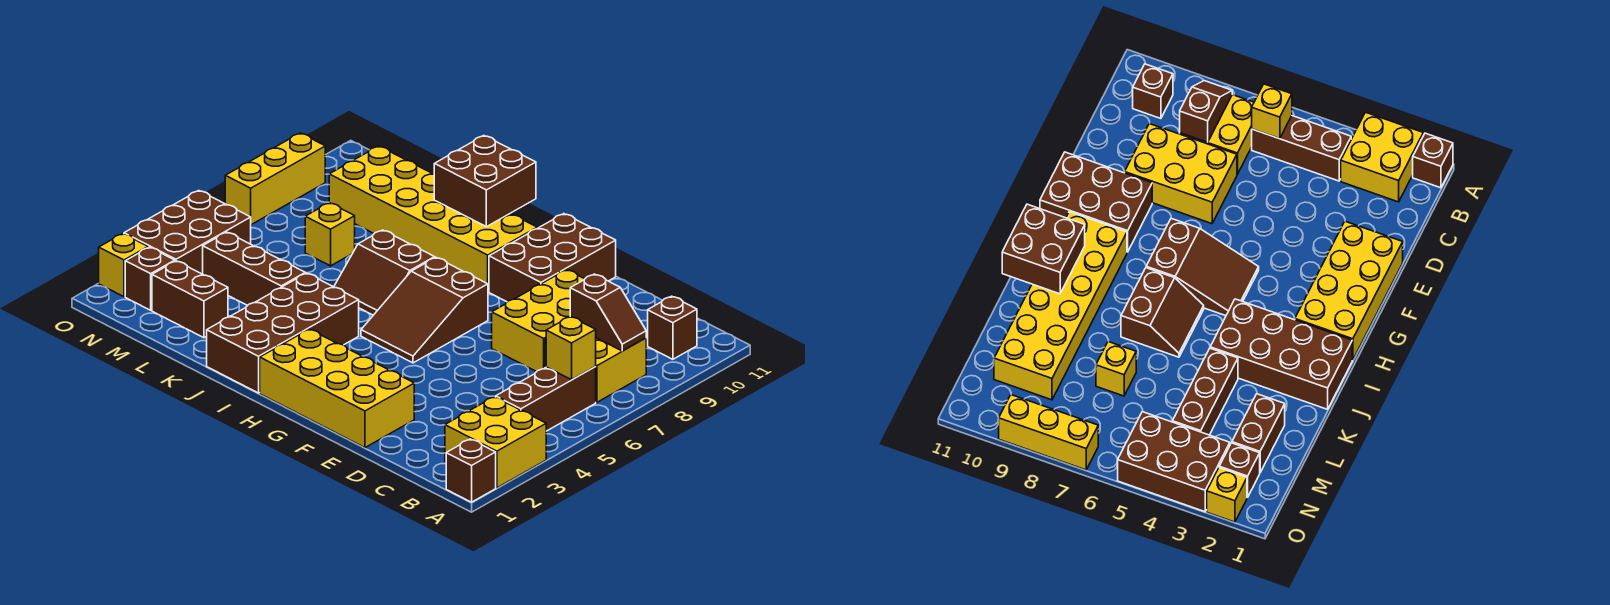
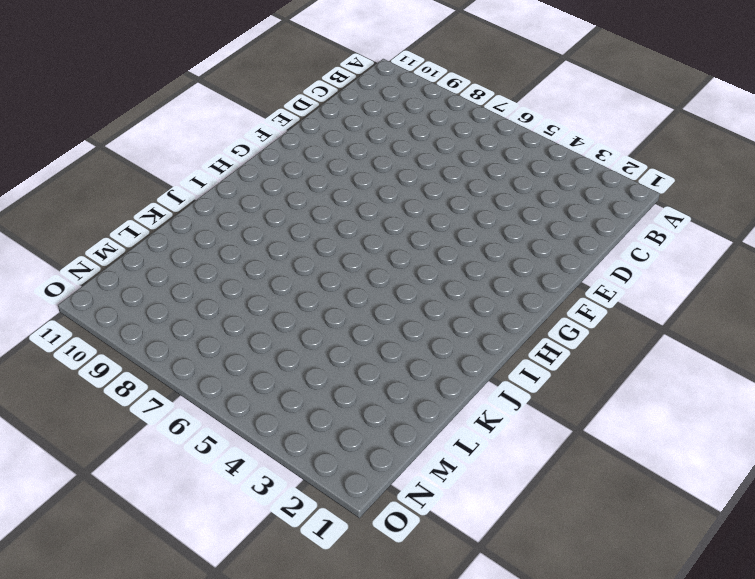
none -> brown 1x1 brick [446,439,496,502]
none -> yellow 2x2 brick [445,397,546,488]
none -> brown 1x3 brick [496,366,596,431]

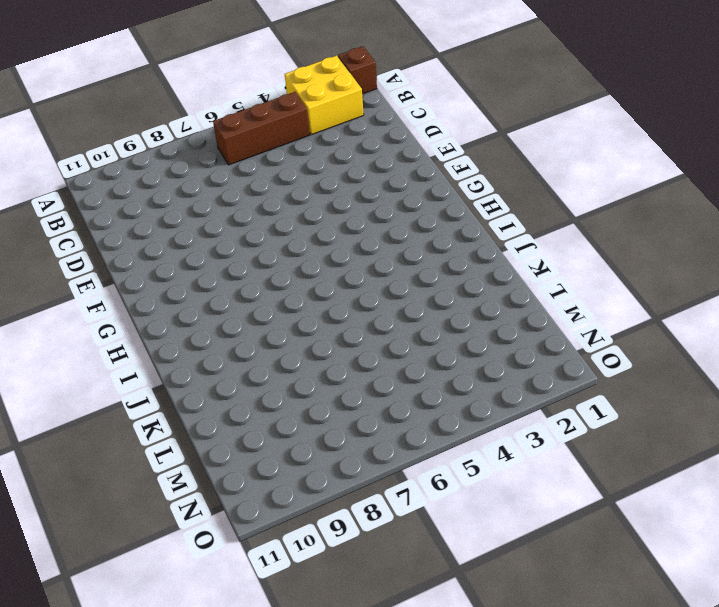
none -> yellow 2x2 brick [545,338,646,402]
none -> brown 1x1 brick [648,296,697,359]
none -> yellow 2x3 brick [492,270,584,372]

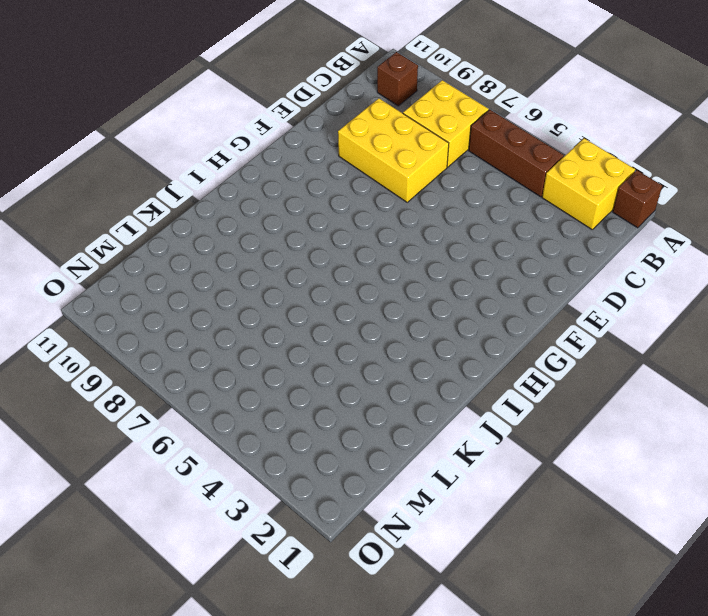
none -> yellow 2x4 brick [260,329,414,448]
none -> brown 2x3 brick [489,214,616,302]
none -> brown 2x3 slope [361,257,488,363]

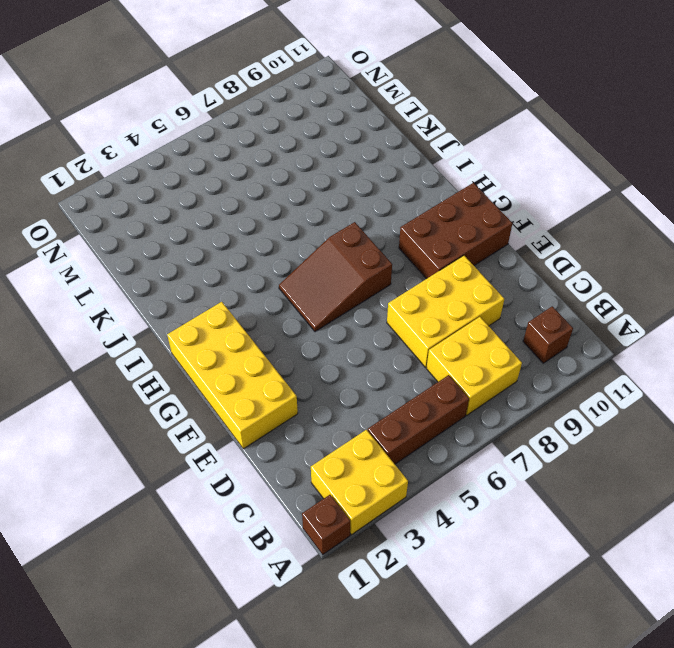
none -> yellow 2x6 brick [329,146,537,292]
none -> brown 2x4 brick [207,273,359,393]
none -> brown 2x2 slope [334,230,435,315]

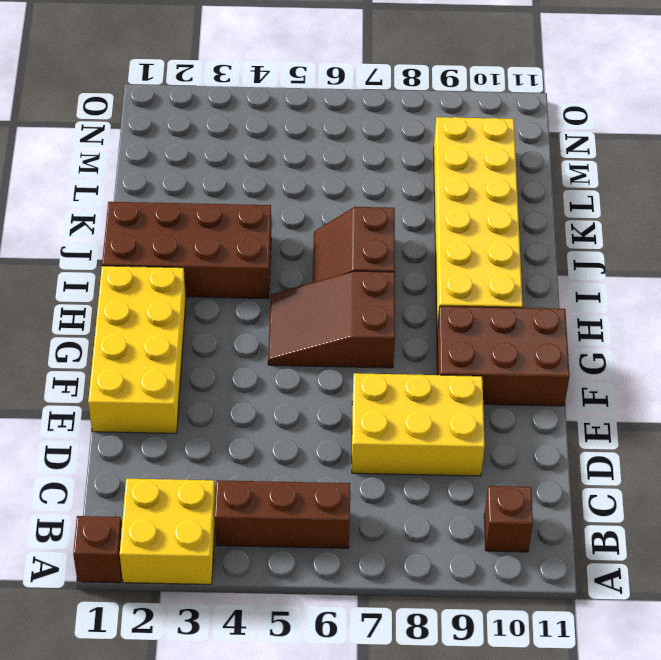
none -> yellow 2x2 brick [545,338,646,402]
none -> brown 1x3 brick [203,232,305,306]
none -> brown 1x2 brick [152,261,228,338]

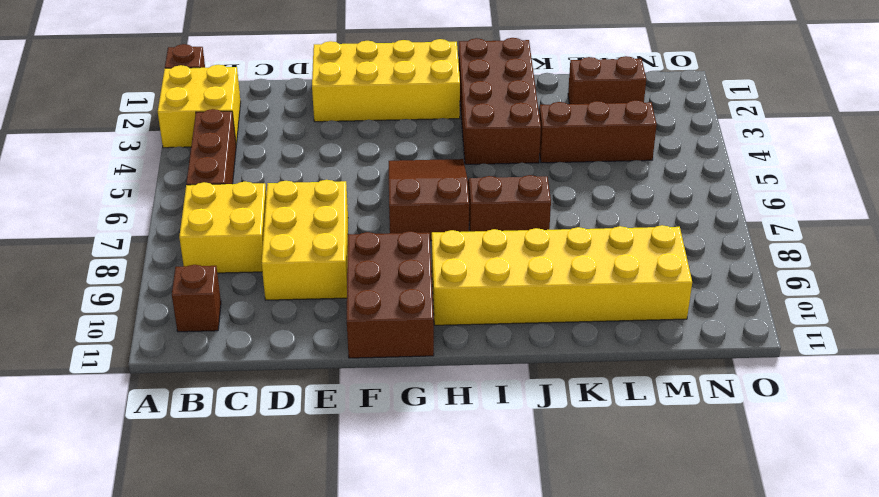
none -> yellow 1x1 brick [305,203,355,266]
none -> brown 1x1 brick [125,247,175,310]
none -> brown 2x3 brick [124,191,251,274]

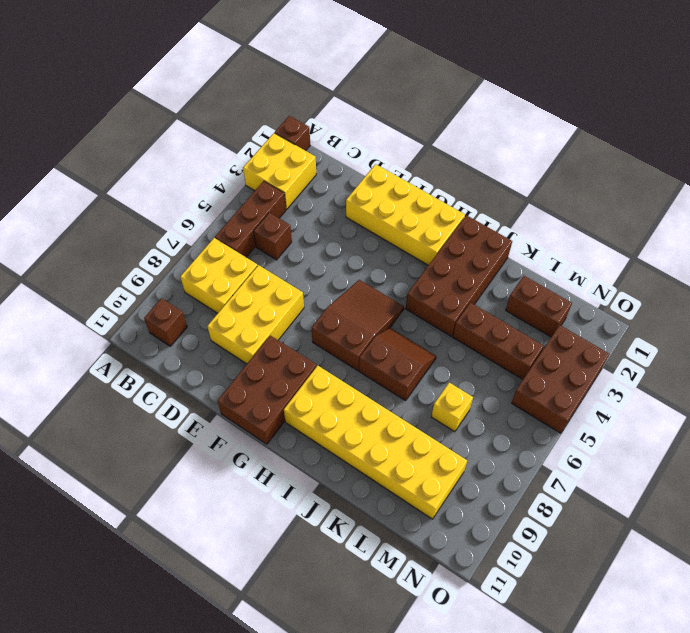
brown 1x1 brick [254,213,292,260] -> brown 1x1 brick moved to [125,247,175,310]
none -> yellow 1x1 brick [99,234,148,297]
none -> yellow 1x3 brick [225,133,325,225]
none -> yellow 1x1 brick [546,317,596,380]

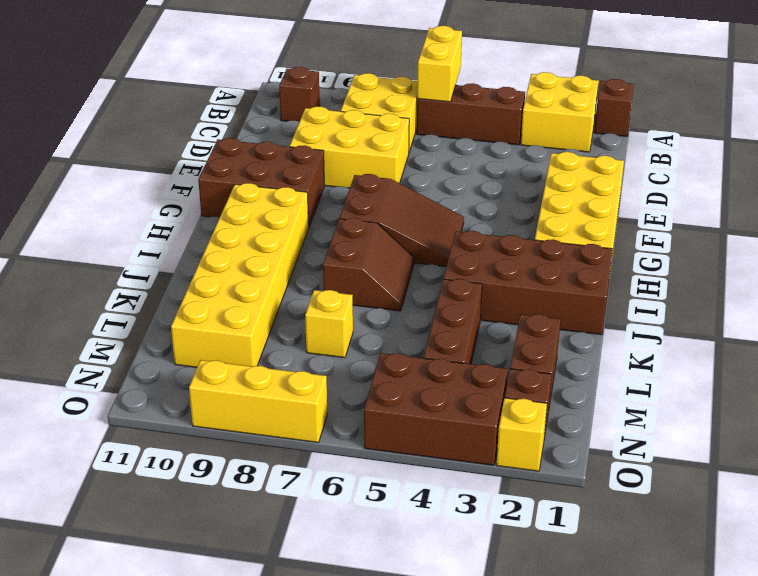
yellow 1x2 brick [417,26,462,102] -> yellow 1x1 brick [546,317,596,380]
none -> brown 1x2 slope [570,274,646,351]
none -> brown 2x2 brick [434,136,536,227]

